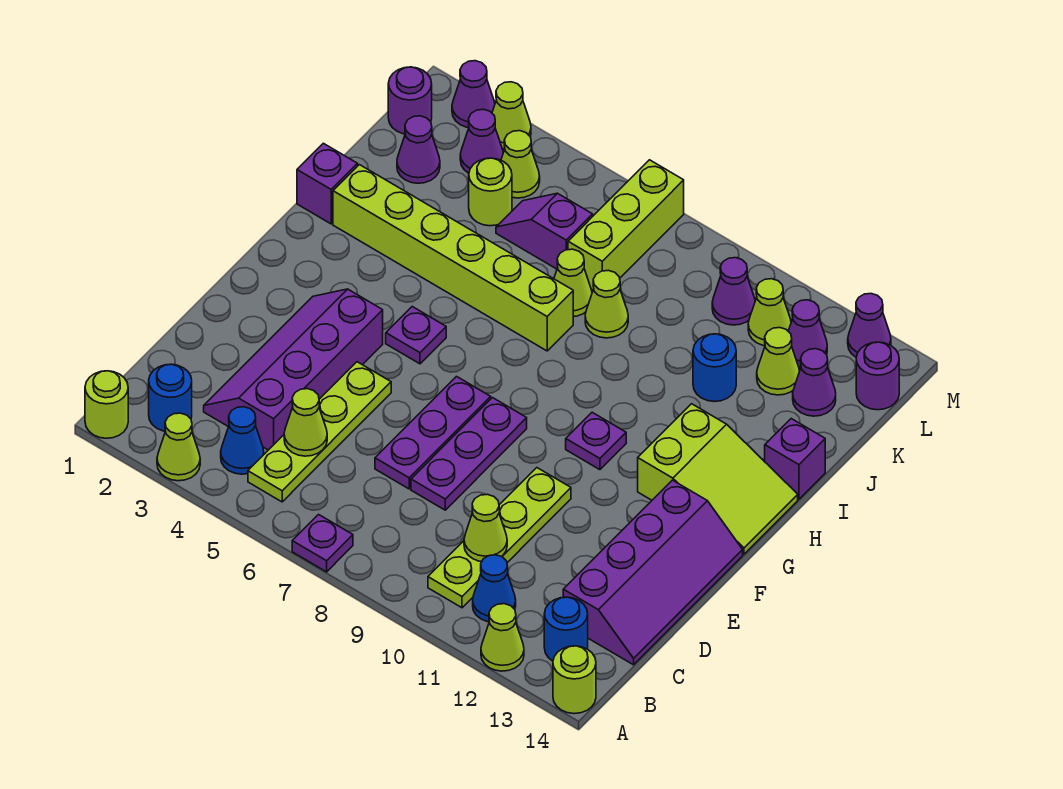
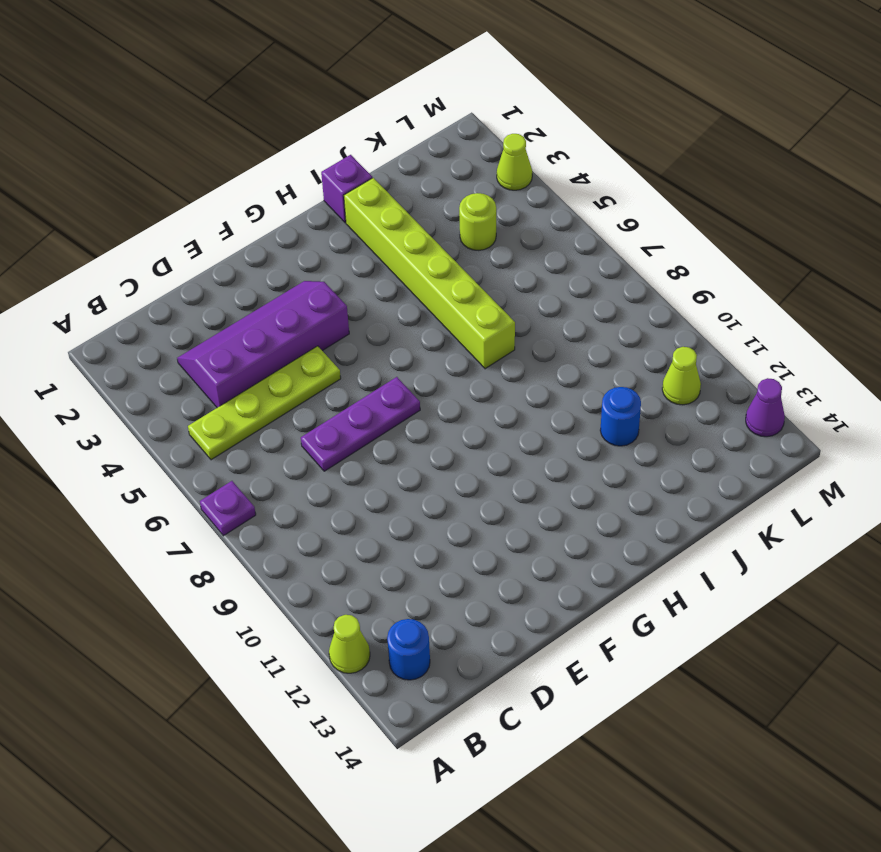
none -> lime 1x1 round brick [85,371,128,438]
none -> lime 1x1 cone [157,413,200,481]
none -> lime 1x1 round brick [553,646,596,714]
none -> blue 1x1 round brick [149,364,192,431]

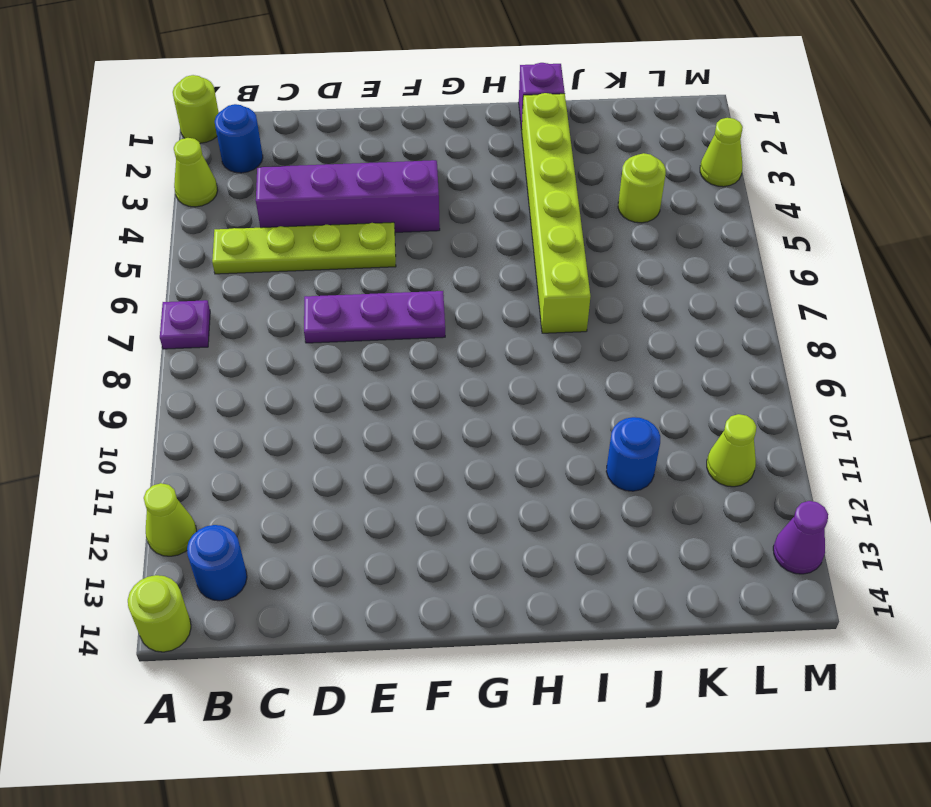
none -> blue 1x1 cone [221,407,264,474]
none -> lime 1x4 plate [428,468,571,608]
none -> blue 1x1 cone [473,555,516,622]
none -> purple 2x4 slope [563,480,743,665]

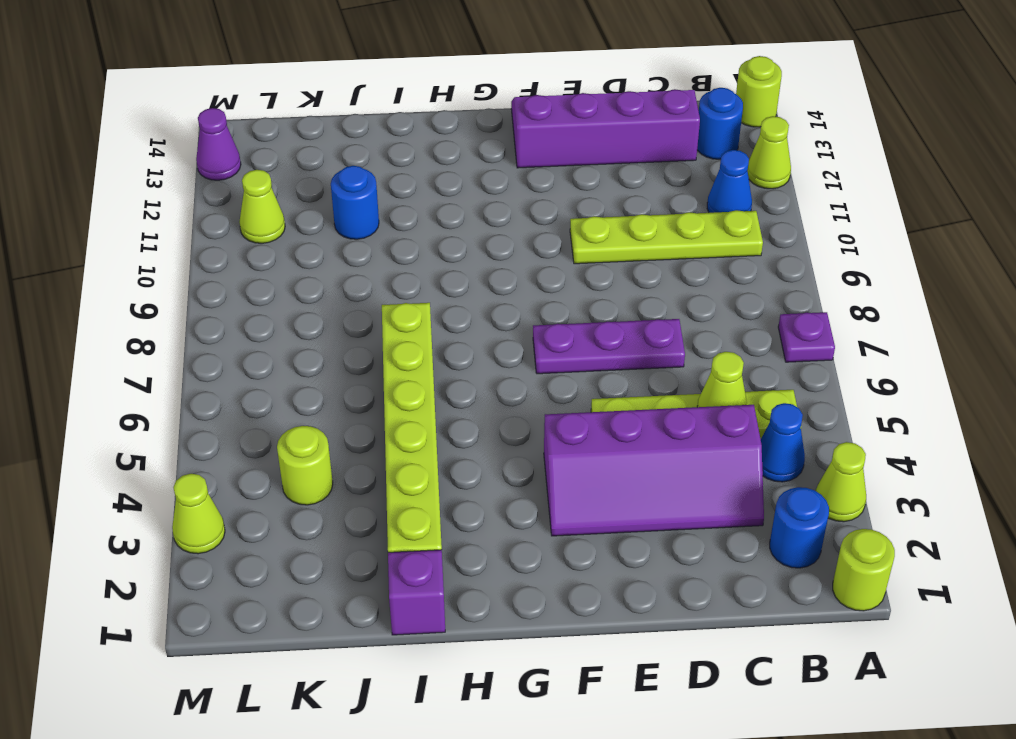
none -> purple 1x3 plate [411,398,527,510]
none -> purple 1x1 plate [386,307,446,364]
none -> purple 1x1 plate [566,412,626,470]
none -> lime 2x3 slope [638,404,798,554]

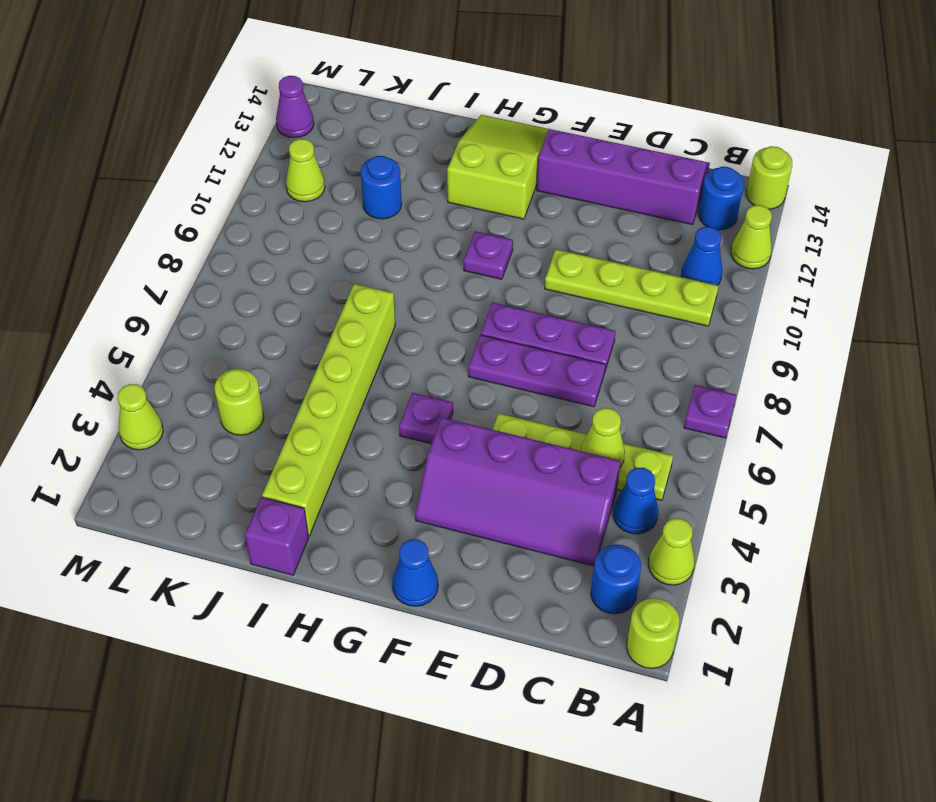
blue 1x1 cone [392,539,438,606] -> none
none -> purple 1x1 brick [765,419,825,499]
none -> lime 1x1 cone [554,249,592,317]
none -> lime 1x1 cone [585,270,628,338]
none -> purple 1x1 cone [397,116,440,183]

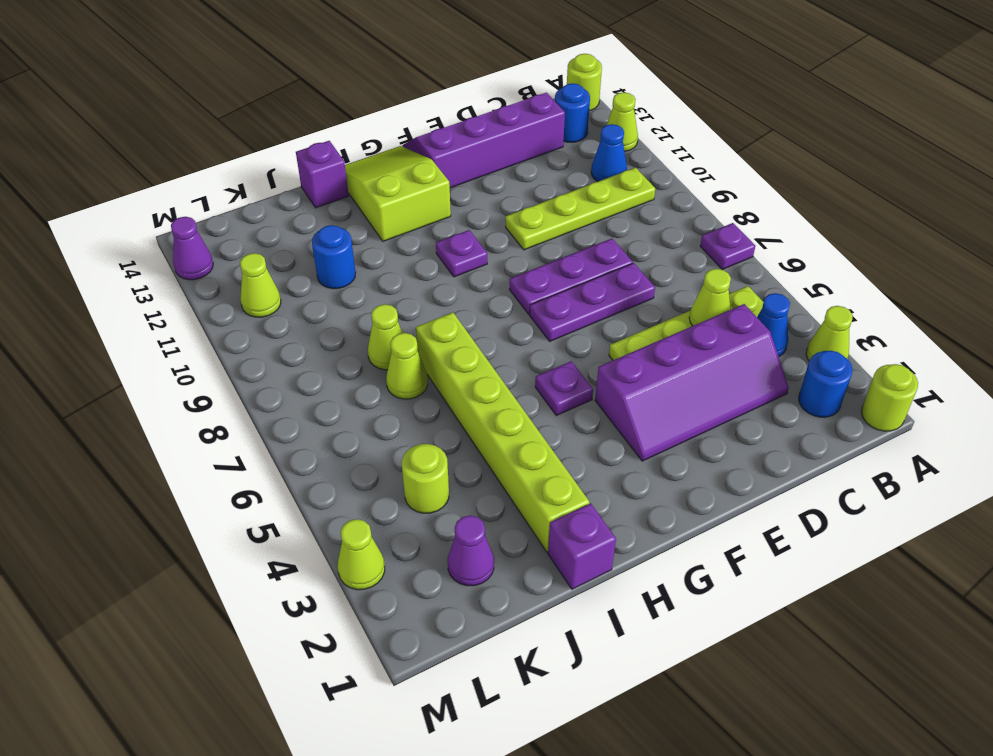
none -> purple 1x2 slope [496,193,593,269]
none -> lime 1x3 brick [568,160,684,290]
none -> lime 1x1 cone [757,328,800,395]
none -> purple 1x1 cone [793,349,836,416]

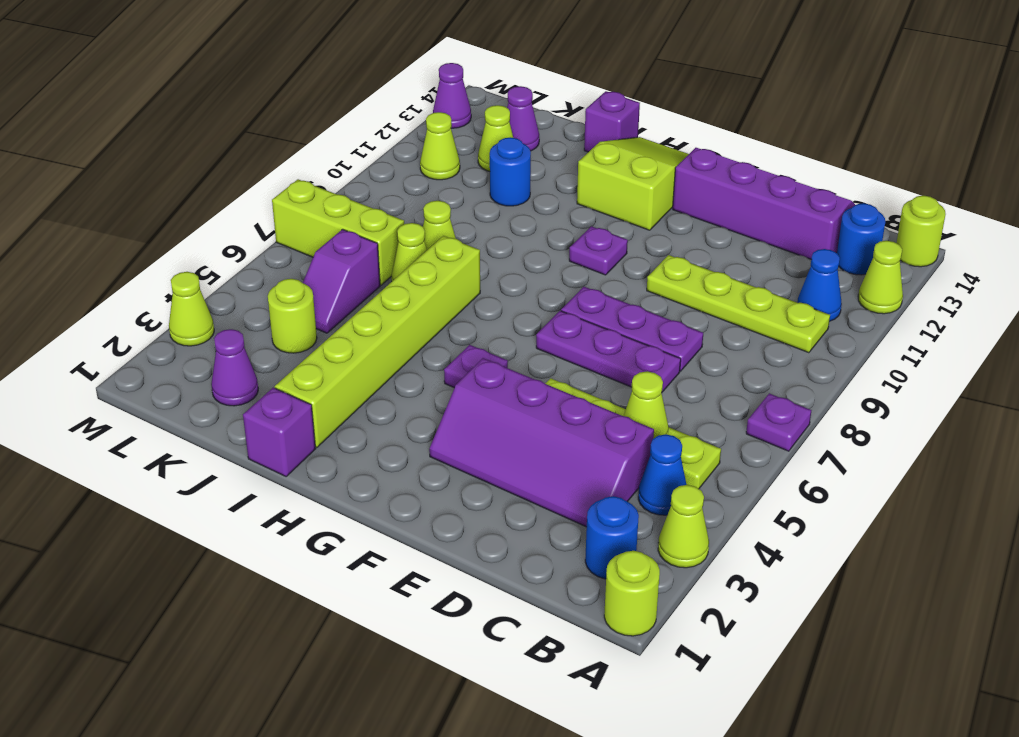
none -> purple 1x1 round brick [388,67,432,134]
none -> purple 1x1 cone [460,109,503,173]
none -> lime 1x1 cone [501,131,540,198]
none -> purple 1x1 cone [712,258,755,325]

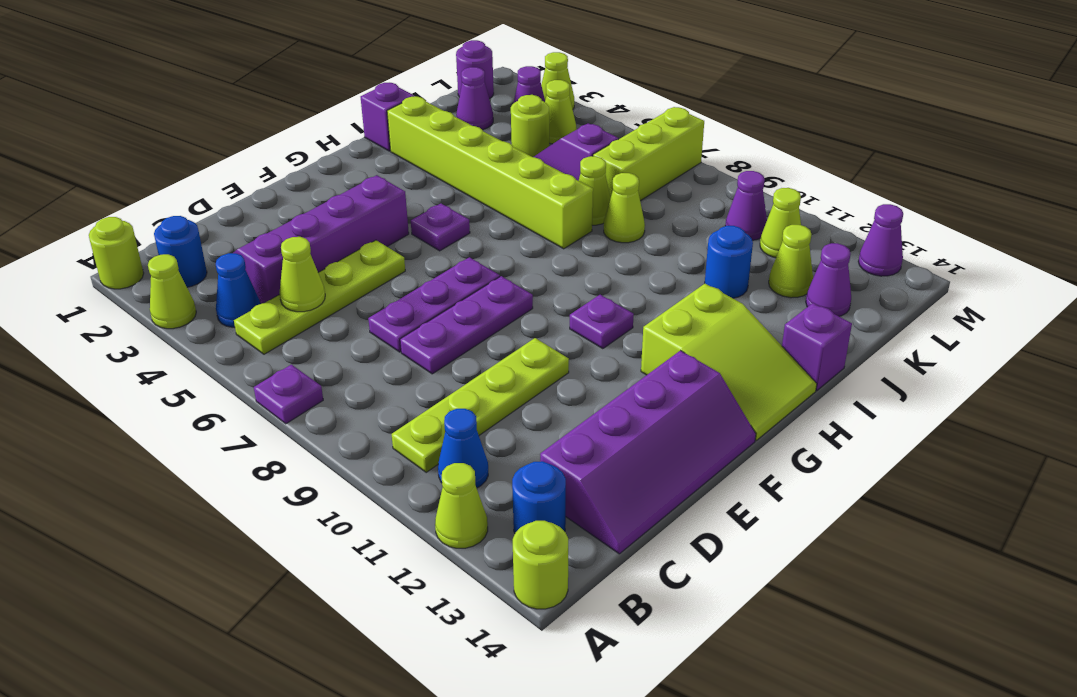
none -> purple 1x1 cone [788,300,827,367]
none -> purple 1x1 round brick [856,342,899,410]
none -> purple 1x1 cone [452,61,495,128]
none -> lime 1x1 cone [464,494,507,562]

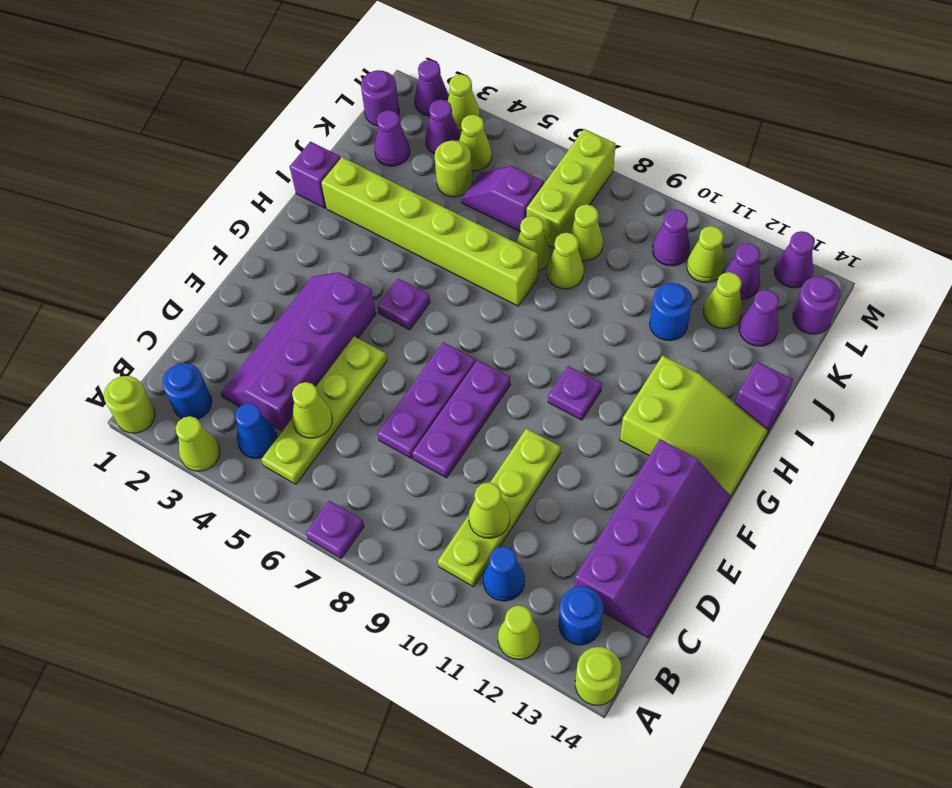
lime 1x1 cone [569,204,603,261] -> none

